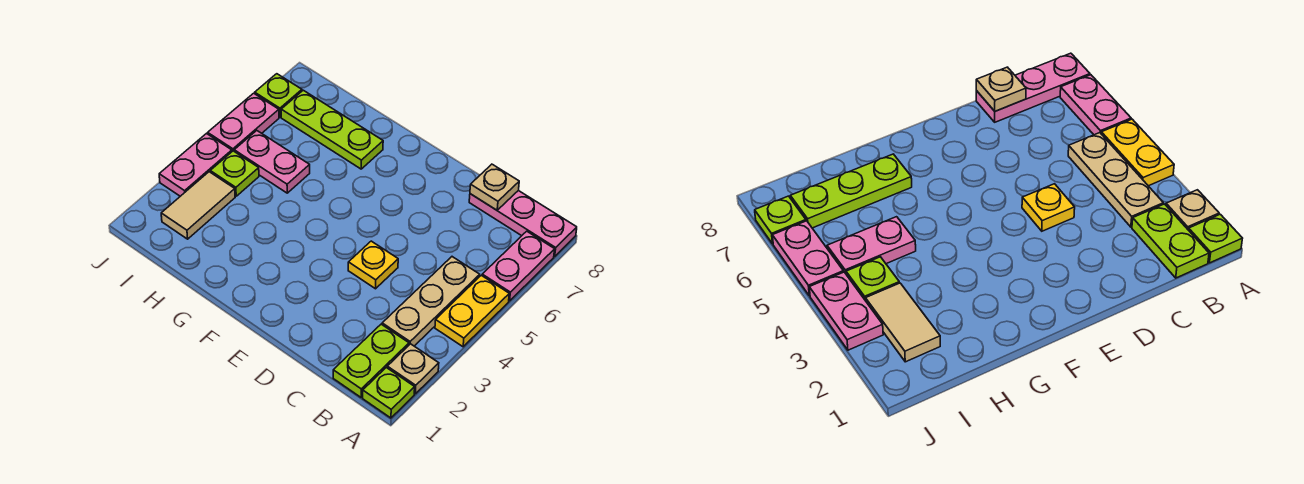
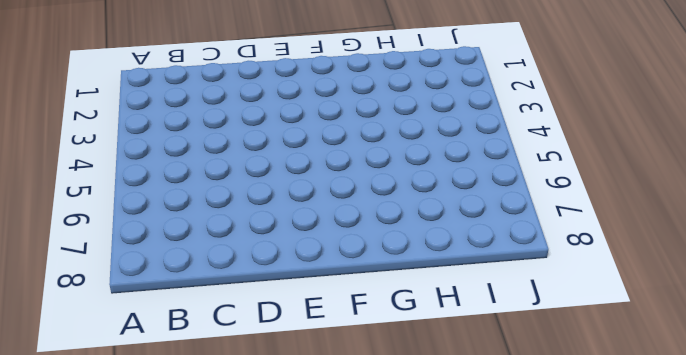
none -> lime 1x1 plate [363,367,415,418]
none -> tan 1x1 plate [387,344,439,394]
none -> yellow 1x2 plate [435,275,509,347]

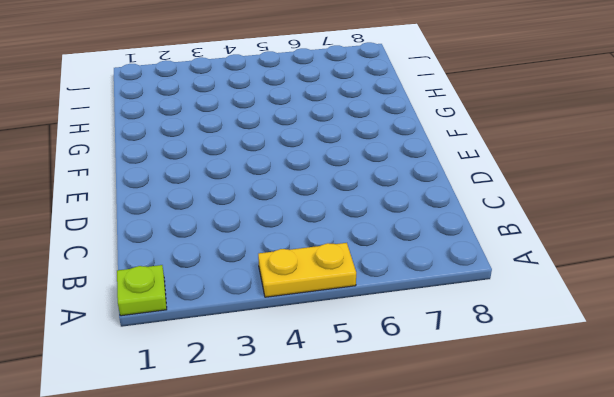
none -> tan 1x1 plate [387,344,439,394]
none -> pink 1x2 plate [482,231,555,301]
none -> pink 1x3 plate [469,191,577,256]

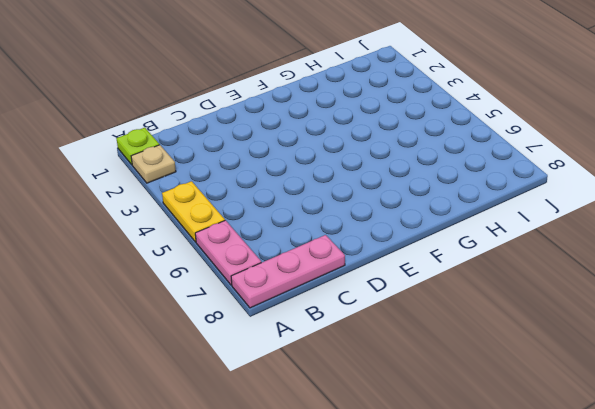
none -> lime 1x2 plate [333,324,409,397]
none -> tan 1x3 plate [382,257,480,346]
none -> yellow 1x1 plate [348,241,398,289]

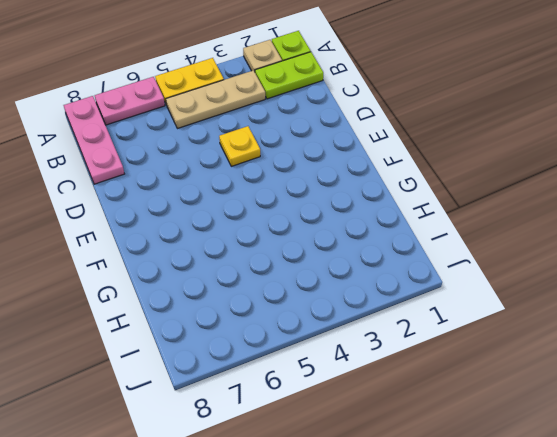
none -> lime 1x3 plate [281,90,383,169]
none -> pink 1x2 plate [234,131,310,193]
none -> tan 1x2 tile [161,172,235,239]

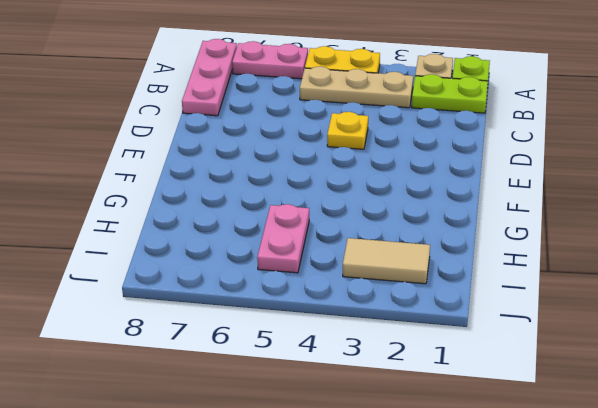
none -> lime 1x3 plate [281,90,383,169]
none -> lime 1x1 plate [210,151,259,196]
none -> pink 1x2 plate [159,134,232,196]

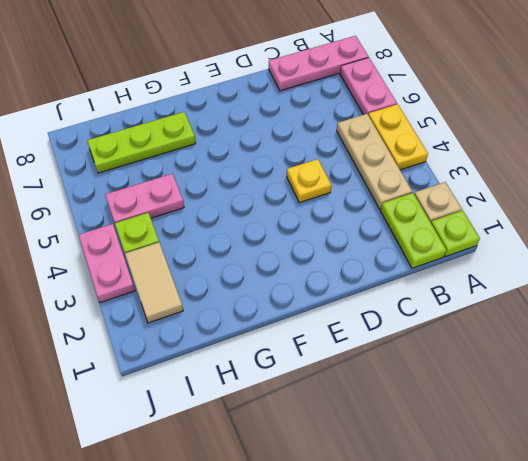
none -> pink 1x2 plate [208,93,279,151]
none -> lime 1x1 plate [255,74,302,117]
none -> tan 1x1 plate [470,164,519,210]

